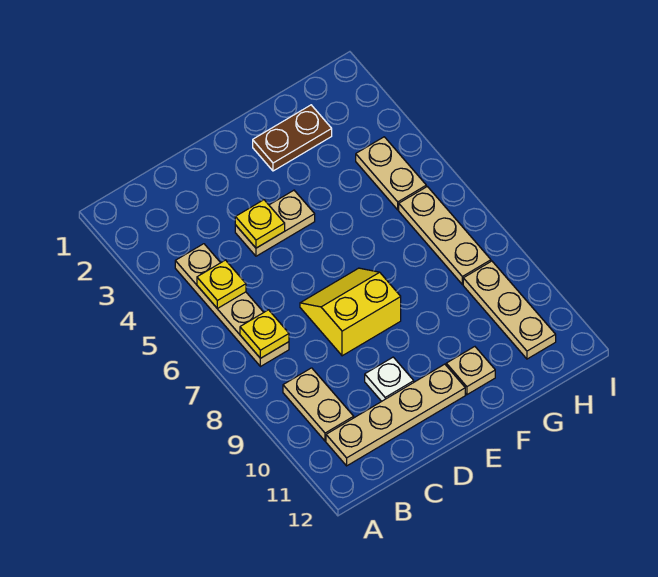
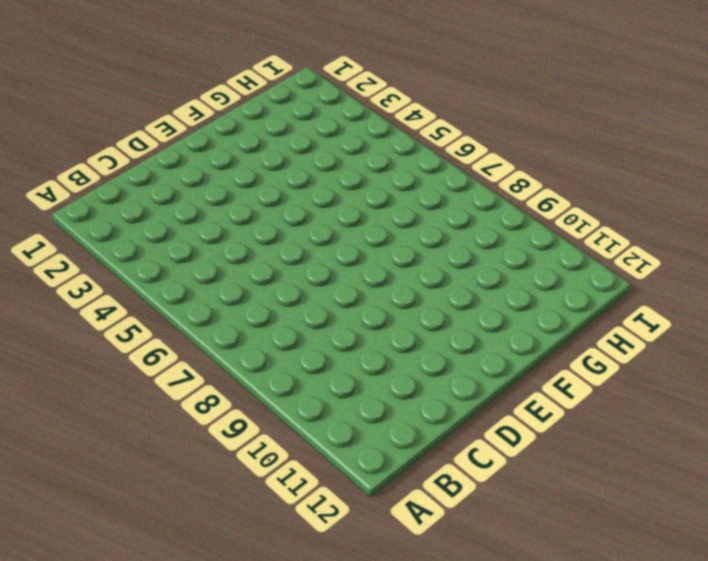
none -> tan 1x4 plate [175,244,289,367]
none -> tan 1x2 plate [283,368,354,441]
none -> tan 1x4 plate [326,364,465,466]

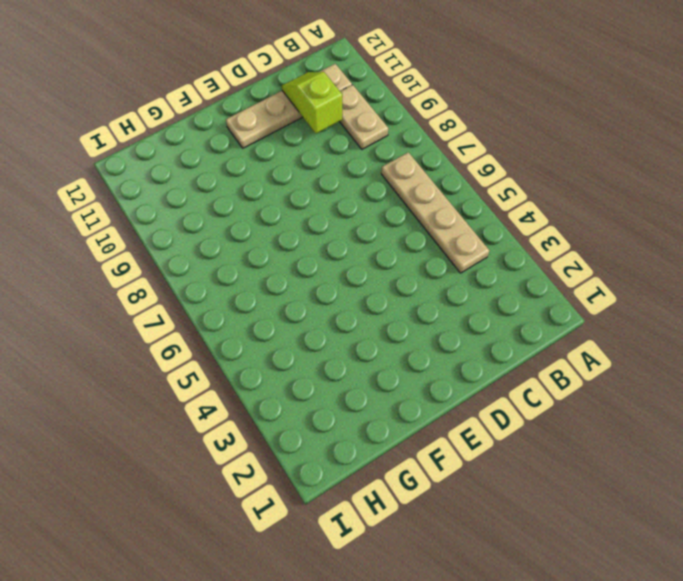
lime 1x2 slope [282,72,342,133] -> none
none -> tan 1x2 plate [235,190,315,256]
none -> yellow 2x2 slope [300,268,401,356]
none -> white 1x1 plate [365,357,414,401]

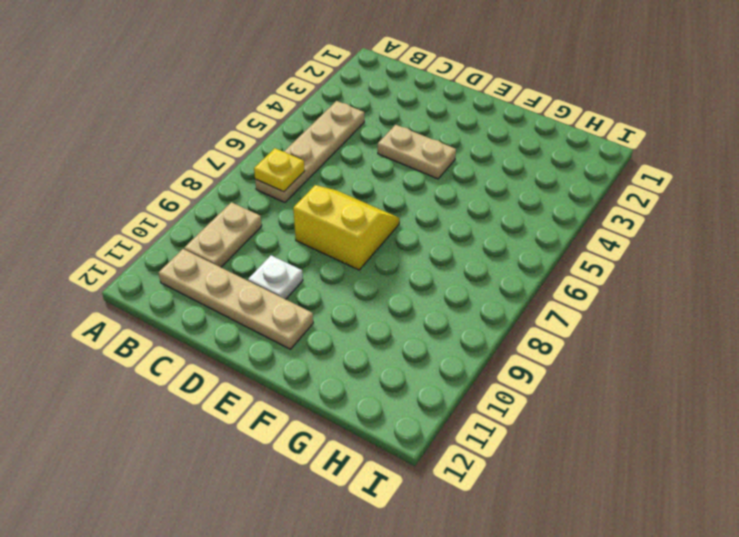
none -> brown 1x2 plate [253,105,332,171]
none -> tan 1x1 plate [446,347,495,395]
none -> tan 1x2 plate [356,137,426,210]

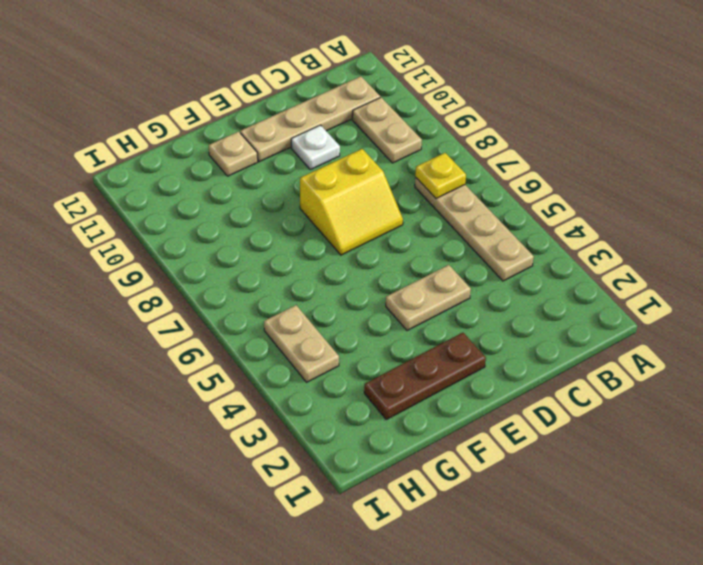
brown 1x3 plate [364,333,486,420] -> brown 1x2 plate [253,105,332,171]
none -> tan 1x3 plate [399,187,491,284]
none -> tan 1x3 plate [463,261,556,359]
none -> yellow 1x1 plate [197,260,246,308]

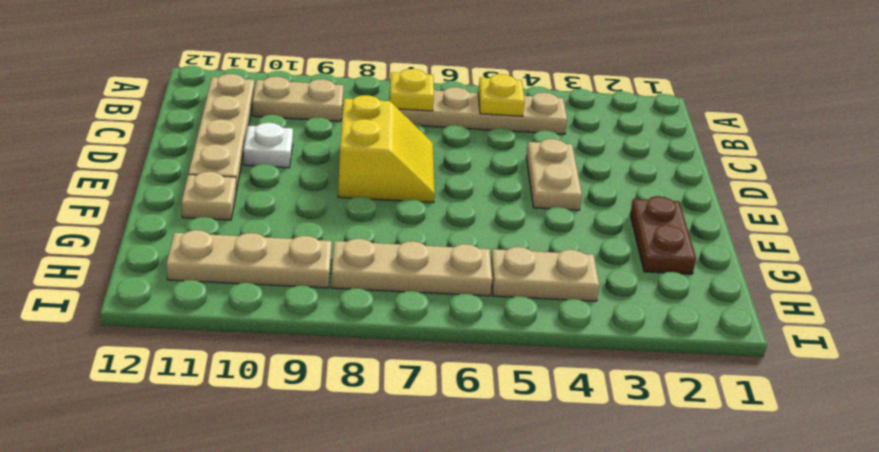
none -> yellow 1x1 plate [235,200,285,248]

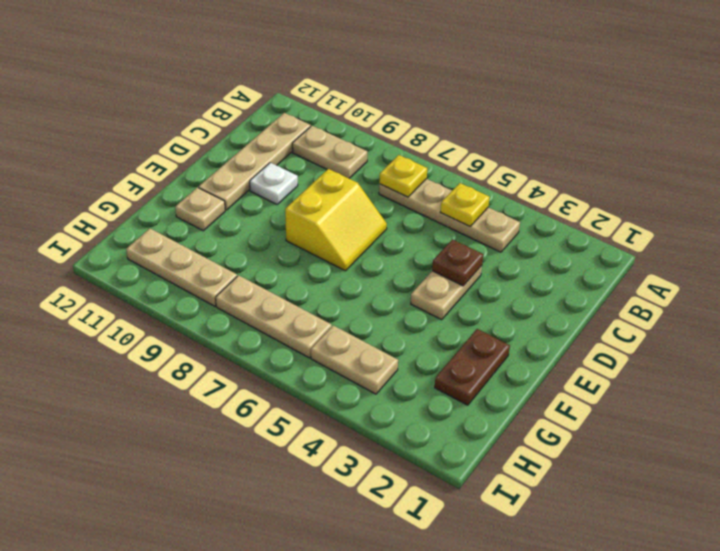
brown 1x1 plate [432,239,483,286] -> yellow 1x1 plate [235,200,285,248]

